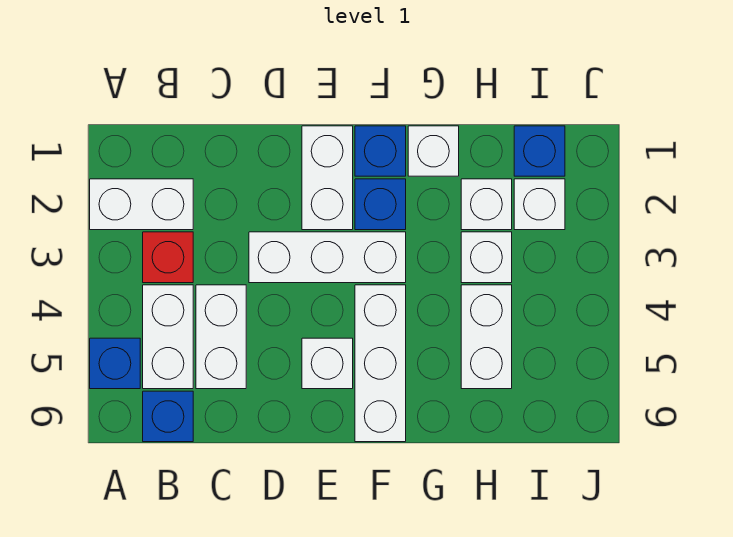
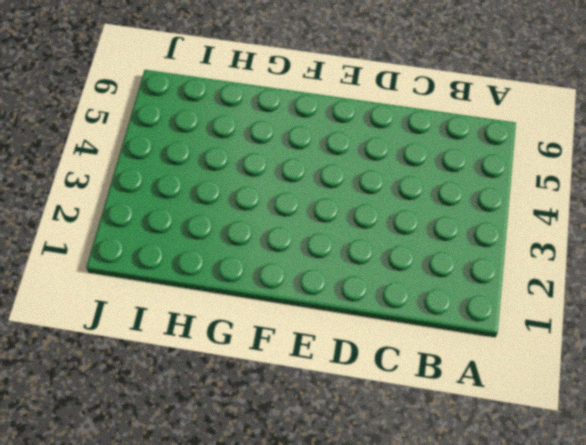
none -> white 1x2 brick [90,179,193,230]
none -> blue 1x1 brick [90,338,140,389]
none -> red 1x1 brick [143,232,193,283]

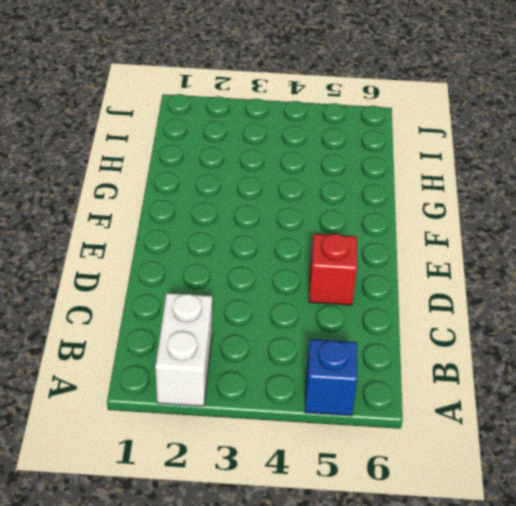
red 1x1 brick [309,234,357,305] -> red 1x1 brick moved to [143,232,193,283]
none -> white 1x2 brick [143,285,193,389]
none -> blue 1x1 brick [143,391,193,442]
none -> white 1x2 brick [196,285,246,389]

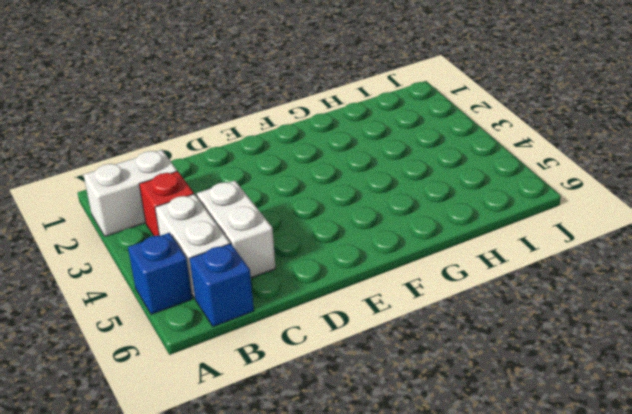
none -> white 1x3 brick [249,232,406,283]
none -> white 1x2 brick [302,126,353,230]
none -> white 1x1 brick [302,338,353,389]

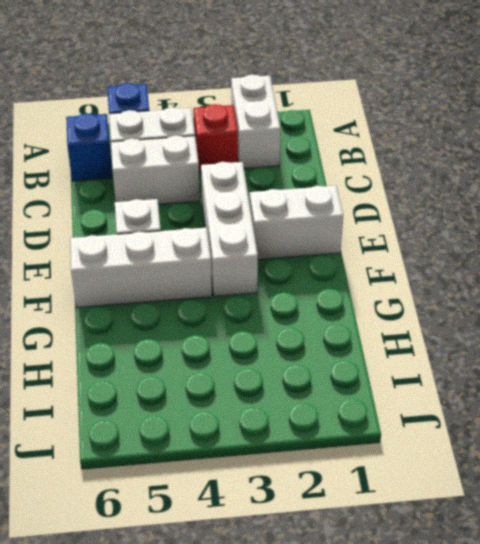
none -> blue 1x1 brick [355,126,406,176]
none -> blue 1x1 brick [355,179,406,230]
none -> white 1x1 brick [408,126,459,176]

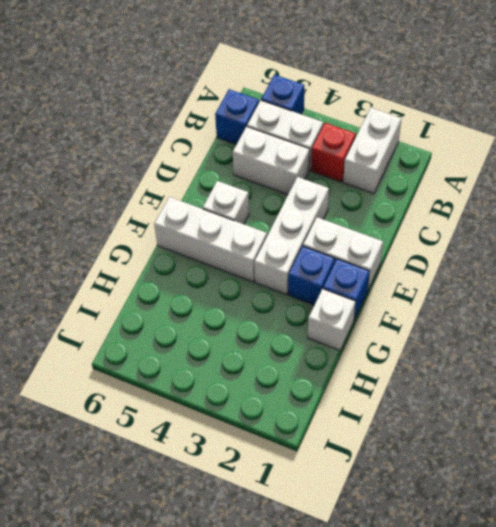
none -> white 1x1 brick [461,179,512,230]
none -> white 1x1 brick [461,232,512,283]
none -> white 1x2 brick [461,285,512,389]

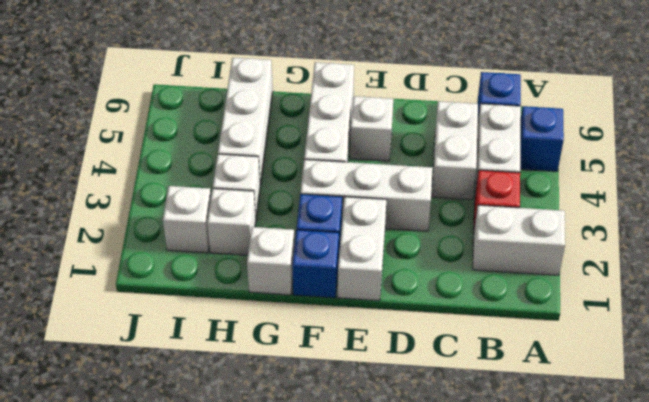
white 1x3 brick [218,58,273,186] -> white 1x2 brick [461,285,512,389]
none -> blue 1x1 brick [514,126,565,176]

